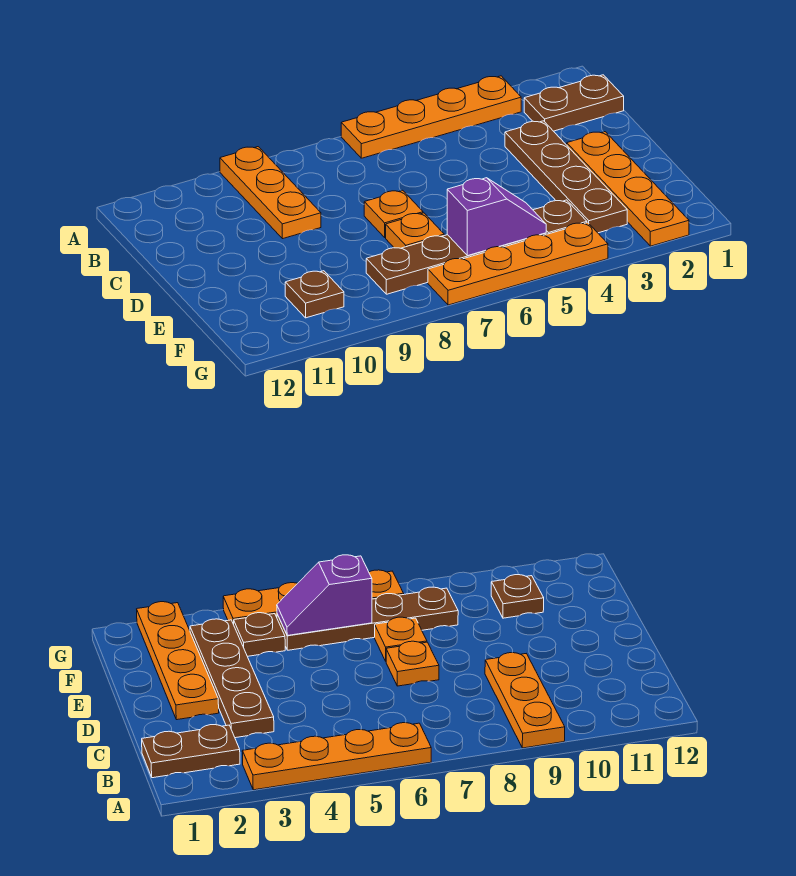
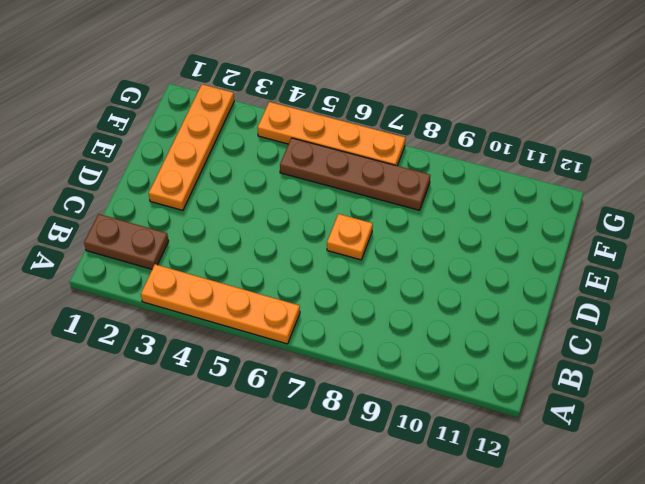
none -> orange 1x3 plate [220,147,321,239]
none -> brown 1x4 plate [505,121,627,233]
none -> orange 1x1 plate [386,213,444,248]

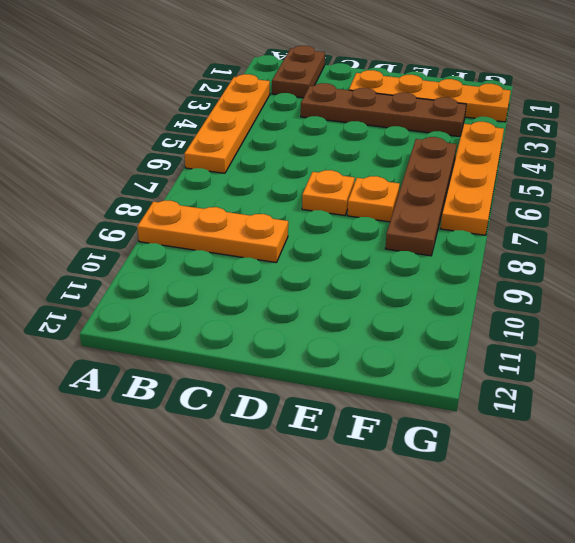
none -> brown 1x1 plate [533,200,587,234]
none -> brown 1x1 plate [285,271,344,318]
none -> purple 1x2 slope [447,178,546,256]

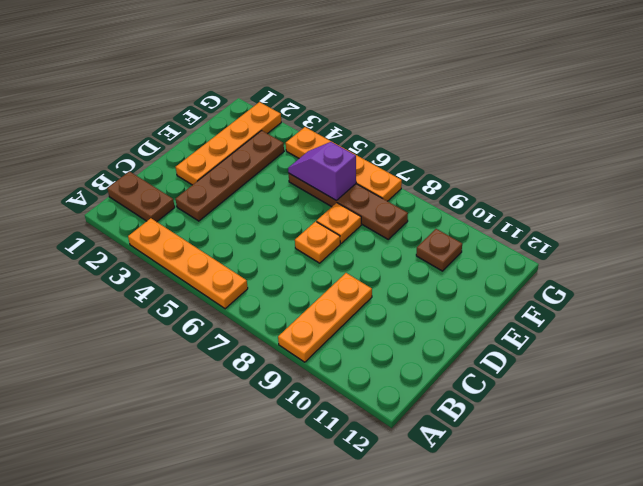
none -> brown 1x1 plate [533,200,587,234]

